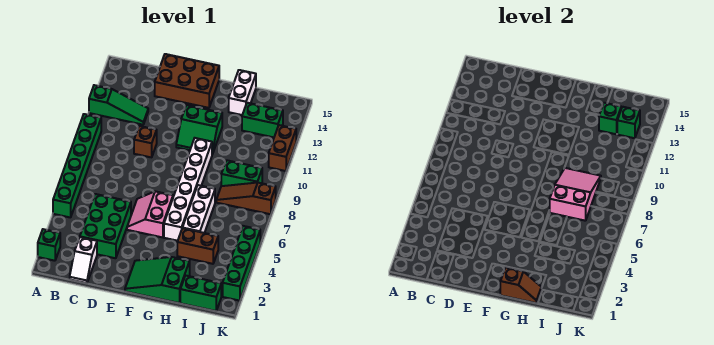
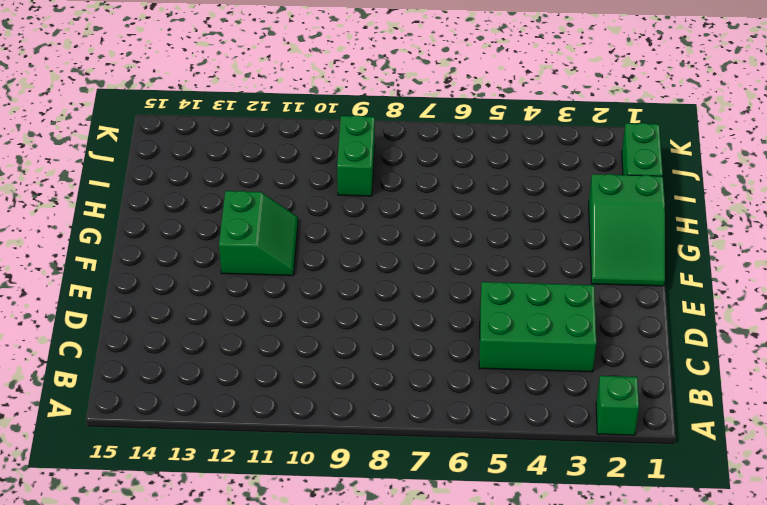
none -> green 1x6 brick [53,114,101,218]
none -> green 1x3 slope [89,85,148,125]
none -> white 1x2 slope [70,237,97,283]

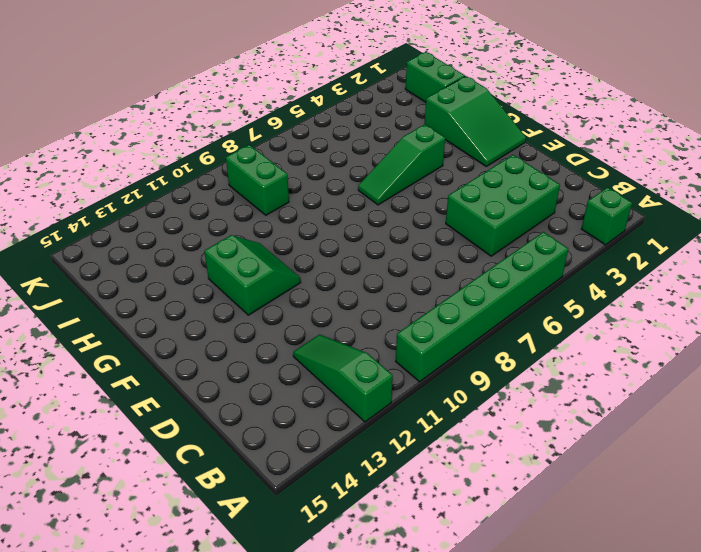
green 1x3 slope [358,124,445,205] -> white 1x6 brick [164,138,212,241]
none -> white 1x2 slope [70,237,97,283]
none -> brown 1x1 brick [134,126,157,157]
none -> brown 2x3 brick [155,54,219,108]

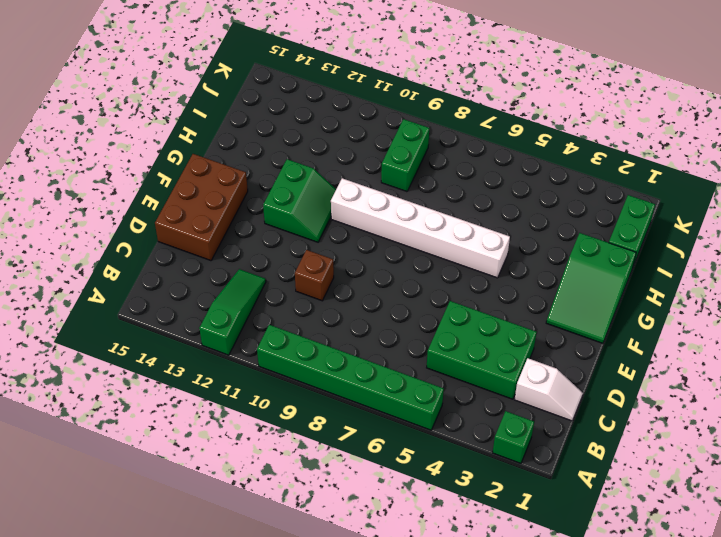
none -> pink 2x2 slope [127,191,173,237]
none -> brown 1x2 brick [177,228,218,264]
none -> white 1x3 brick [183,185,215,233]

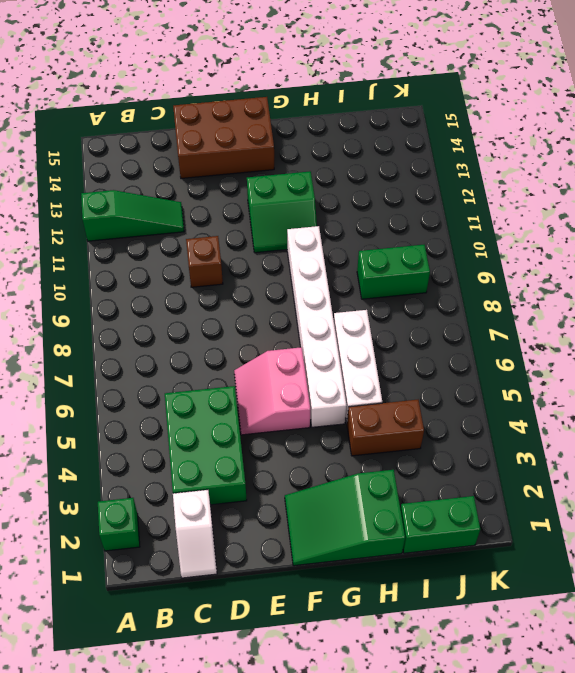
none -> green 1x6 brick [53,114,101,218]
none -> white 1x2 brick [229,70,256,115]
none -> brown 1x3 slope [216,183,276,214]

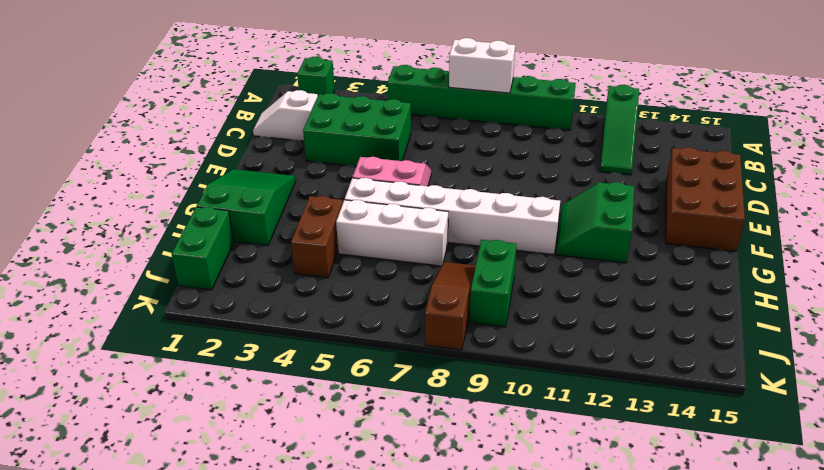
white 1x2 brick [449,38,515,93] -> white 1x2 brick moved to [229,70,256,115]
none -> brown 1x1 brick [134,126,157,157]
none -> green 1x2 brick [242,103,283,137]
none -> green 1x4 brick [223,226,260,301]

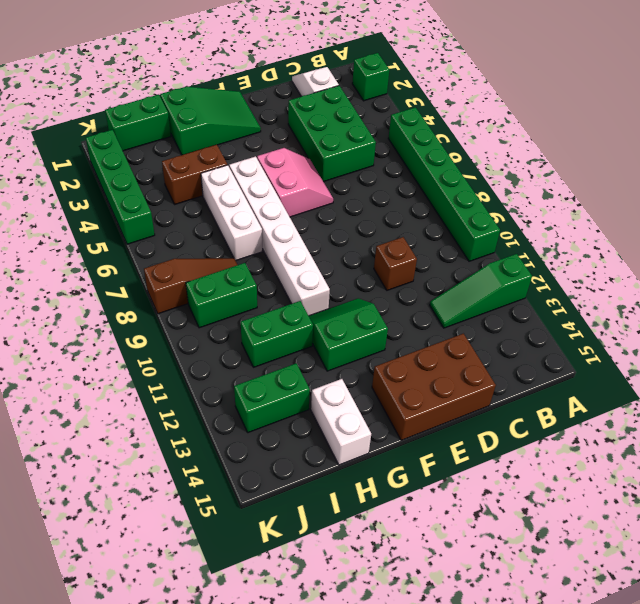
green 1x2 brick [241,301,313,367] -> none
none -> brown 1x2 brick [269,125,296,171]
none -> brown 1x2 slope [500,268,541,303]
none -> pink 2x3 slope [550,168,601,221]

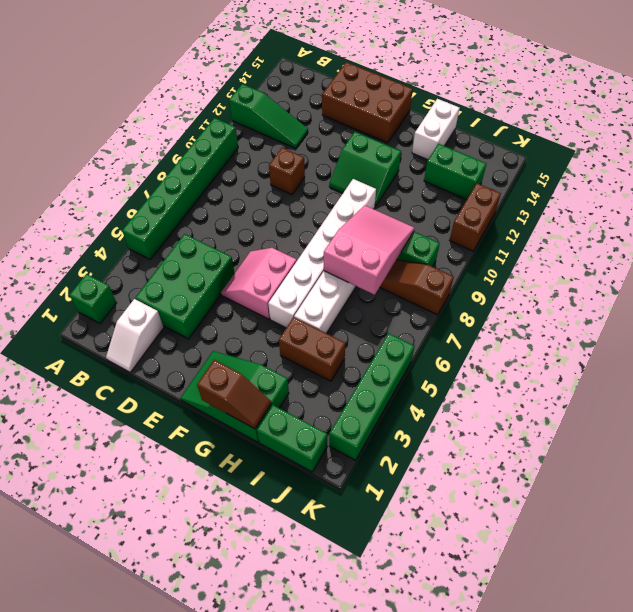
none -> green 1x1 brick [599,103,621,134]
none -> green 1x1 brick [617,107,640,138]

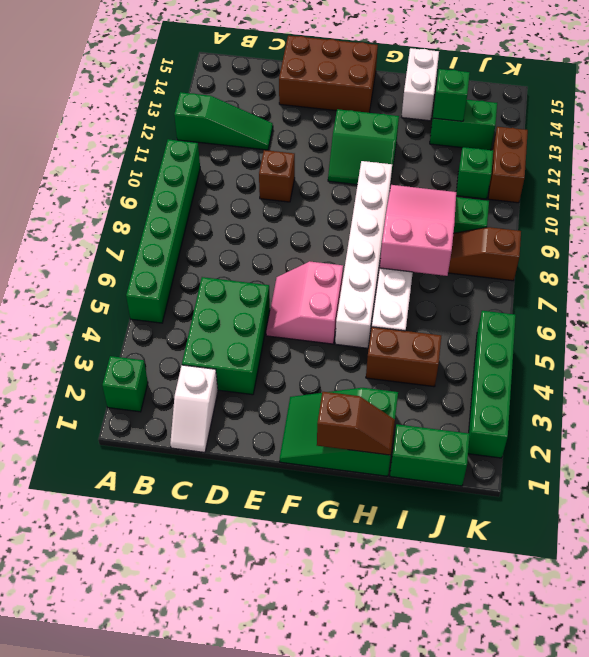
green 1x1 brick [456,147,493,199] -> green 1x1 brick moved to [617,107,640,138]

